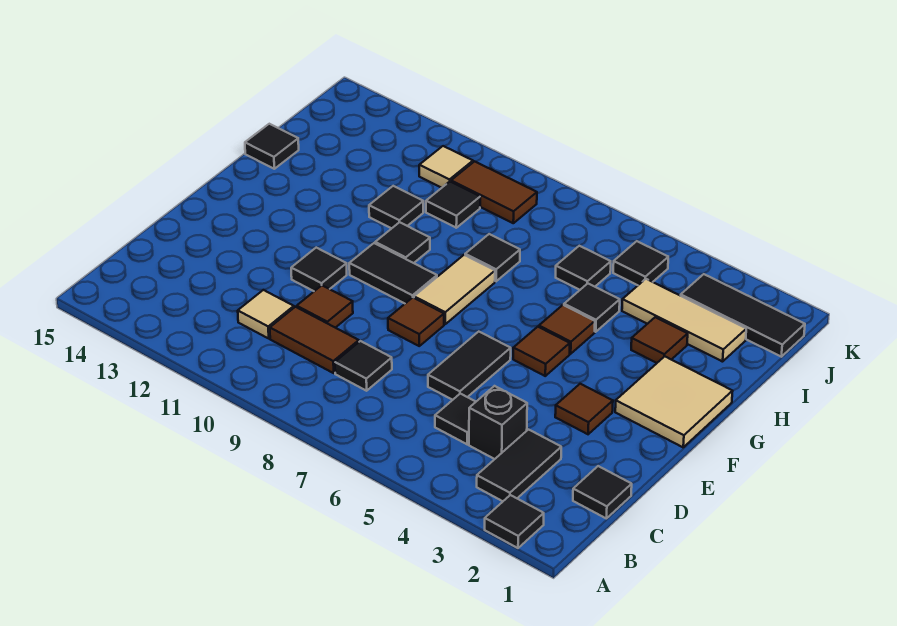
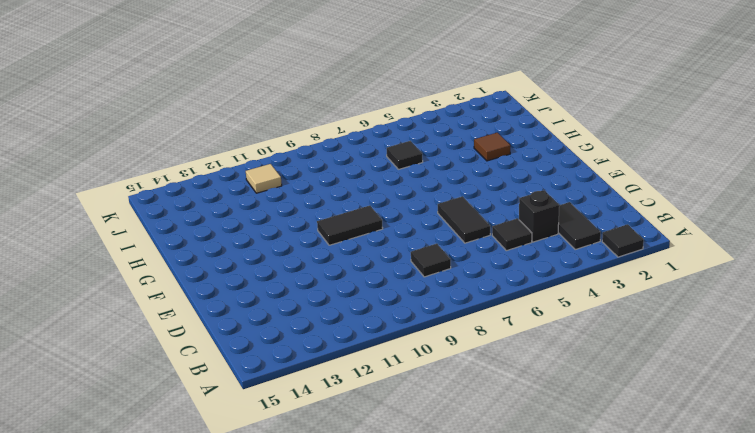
none -> black 1x1 tile [573,466,632,518]
none -> brown 1x2 tile [270,307,359,373]
none -> tan 1x1 tile [238,290,294,338]
none -> brown 1x1 tile [297,285,353,328]

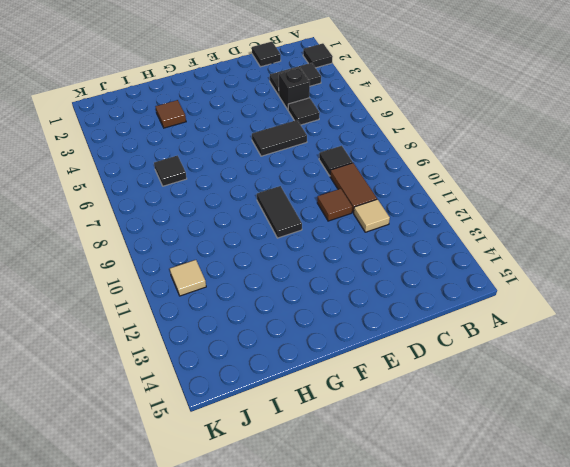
none -> brown 1x1 tile [555,384,613,434]
none -> brown 1x1 tile [388,298,444,346]
none -> black 1x1 tile [291,248,347,291]
none -> tan 2x2 tile [615,356,733,447]

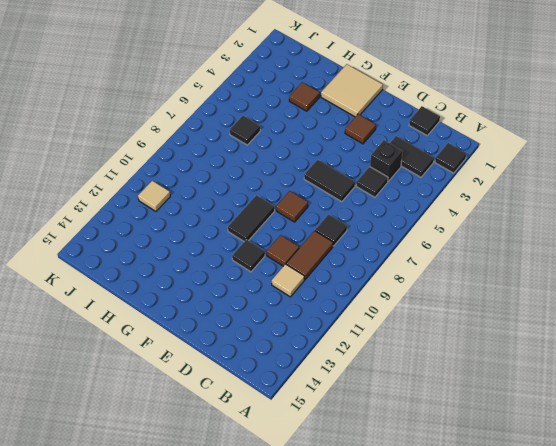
none -> brown 1x1 tile [513,327,570,376]
none -> tan 1x2 tile [414,255,495,324]
none -> brown 1x1 tile [539,305,595,354]
none -> black 1x1 tile [375,222,430,263]

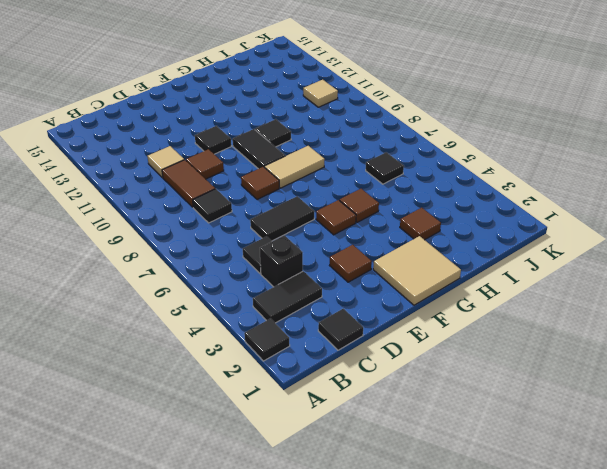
none -> black 1x1 tile [564,284,620,332]
none -> black 1x1 tile [465,234,520,281]
none -> black 1x1 tile [369,186,423,228]
none -> black 1x1 tile [245,124,299,169]

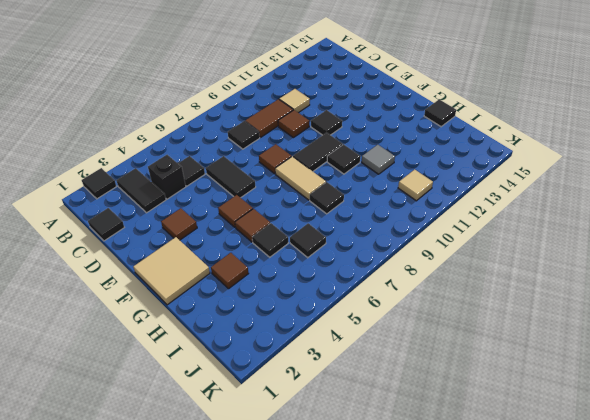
grey 1x1 tile [362,145,395,174] -> black 1x1 tile [369,186,423,228]
none -> tan 1x3 tile [622,279,746,362]
none -> black 1x1 tile [426,182,480,228]
none -> black 1x3 tile [681,274,805,357]
none -> black 1x1 tile [613,241,668,285]

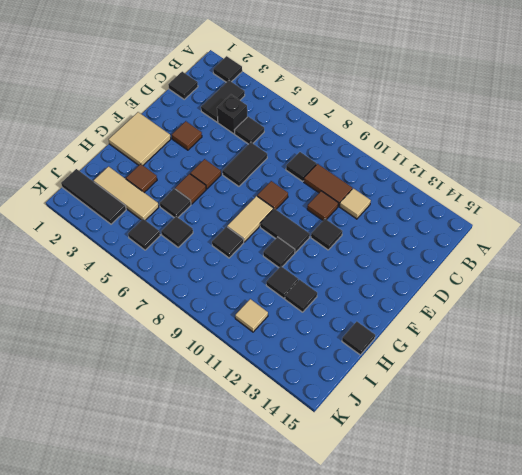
black 1x1 tile [285,280,317,312] -> black 1x1 tile moved to [426,182,480,228]
none -> brown 1x2 tile [451,161,537,223]

